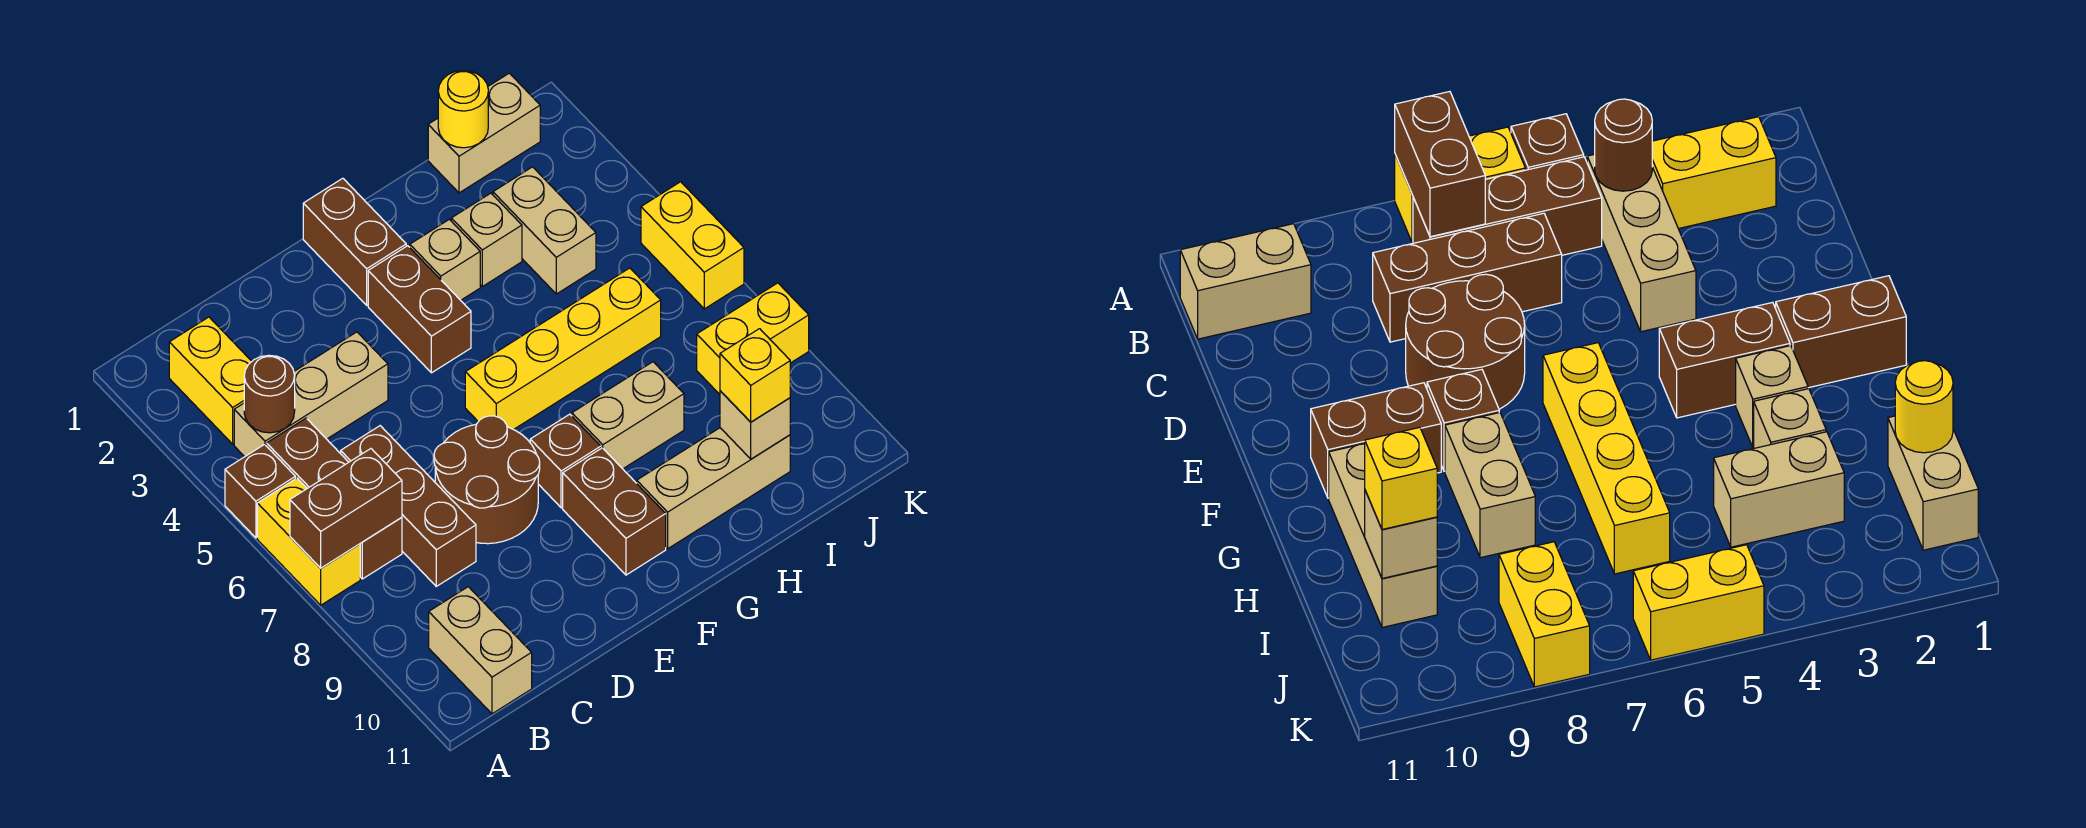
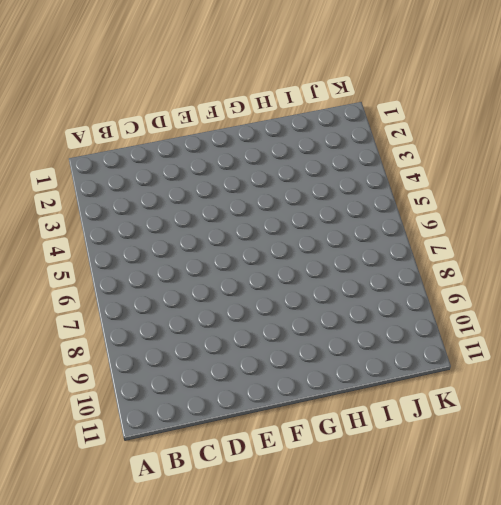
none -> brown 1x1 brick [225,444,295,538]
none -> yellow 1x2 brick [257,478,360,605]
none -> yellow 1x2 brick [169,317,252,444]

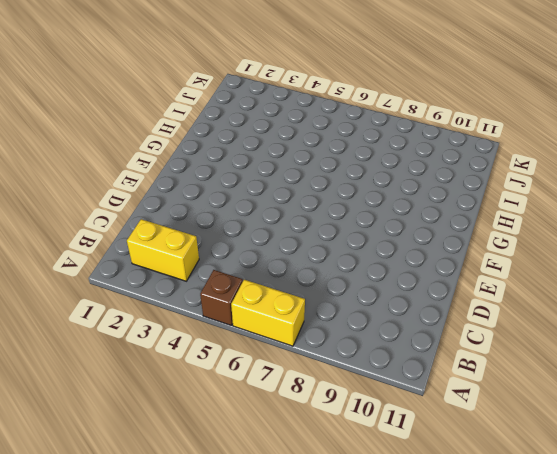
none -> tan 1x3 brick [234,332,388,457]
none -> brown 1x3 brick [267,418,402,579]
none -> tan 1x2 brick [429,587,532,714]

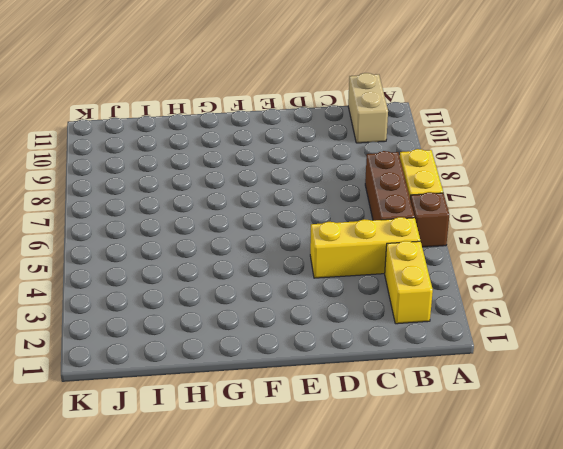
yellow 1x3 brick [310,217,420,278] -> tan 1x3 brick [234,332,388,457]
none -> brown 1x3 brick [341,426,476,586]
none -> brown 2x2 round brick [434,416,540,544]
none -> brown 1x2 brick [303,178,406,305]

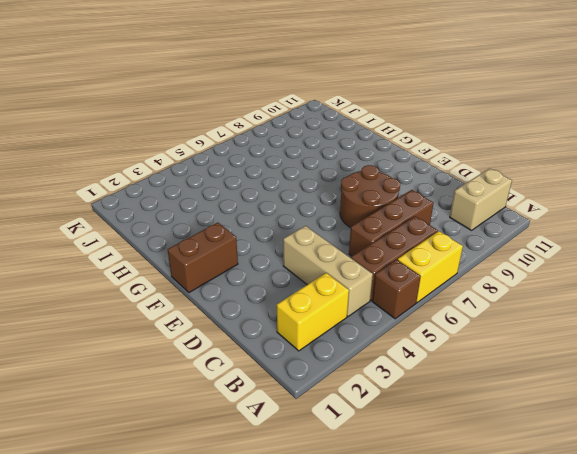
none -> brown 1x2 brick [368,246,471,373]
none -> yellow 1x4 brick [465,268,661,430]
none -> brown 1x1 brick [530,414,601,508]

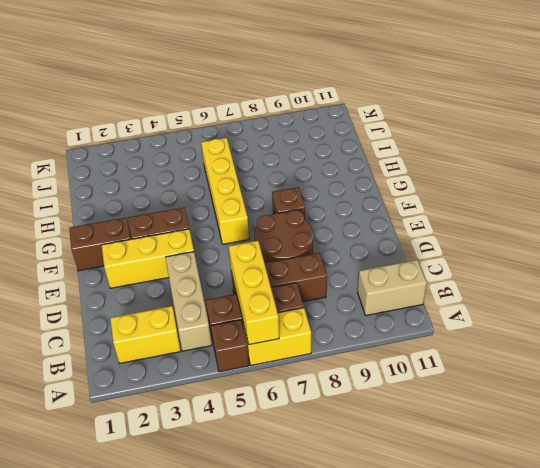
yellow 1x3 brick [229,241,279,345] -> none
yellow 1x3 brick [102,229,194,288] -> none
none -> brown 1x2 brick [563,448,666,575]
none -> tan 1x1 brick [410,219,480,300]
none -> tan 1x2 brick [572,362,684,469]

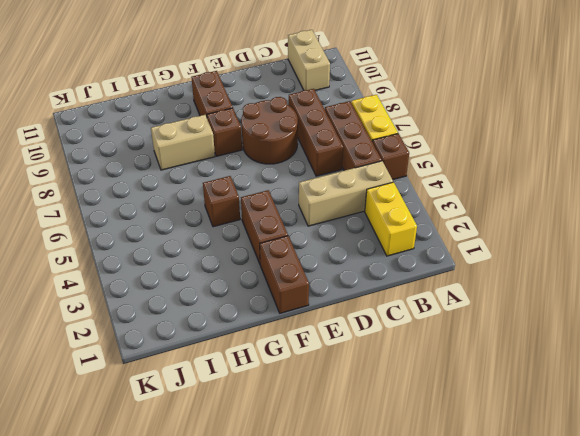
brown 1x1 brick [203,176,240,227] -> none
none -> yellow 1x4 brick [465,268,661,430]
none -> tan 1x1 brick [410,219,480,300]
none -> tan 1x3 brick [637,428,790,549]

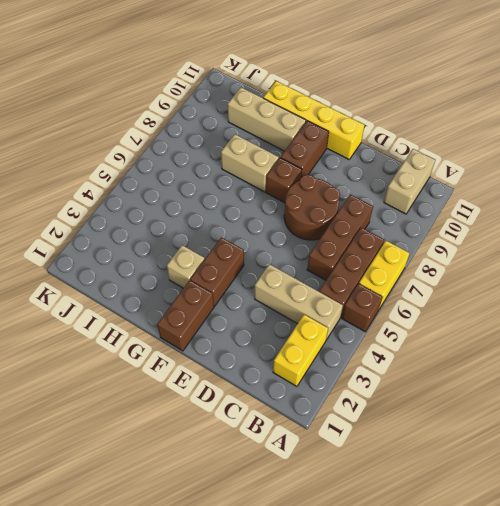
yellow 1x4 brick [263,81,365,159] -> yellow 1x4 brick moved to [465,268,661,430]
none -> tan 1x1 brick [451,193,522,286]
none -> tan 1x2 brick [428,73,540,193]
none -> tan 1x2 brick [493,167,596,294]

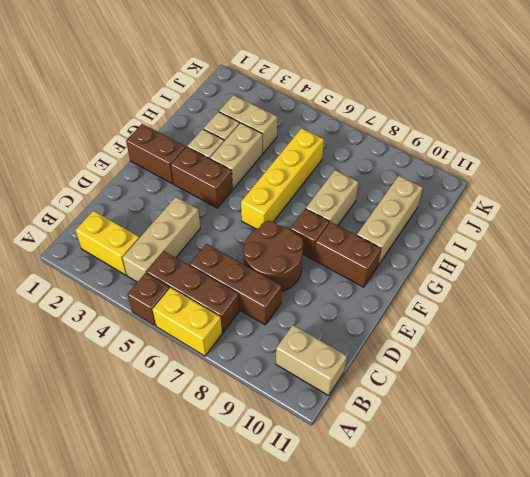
tan 1x2 brick [210,123,262,189] -> tan 1x2 brick moved to [428,73,540,193]
none -> yellow 1x2 brick [697,283,809,394]
none -> yellow 1x2 brick [641,182,744,309]
none -> brown 1x2 brick [290,449,402,568]

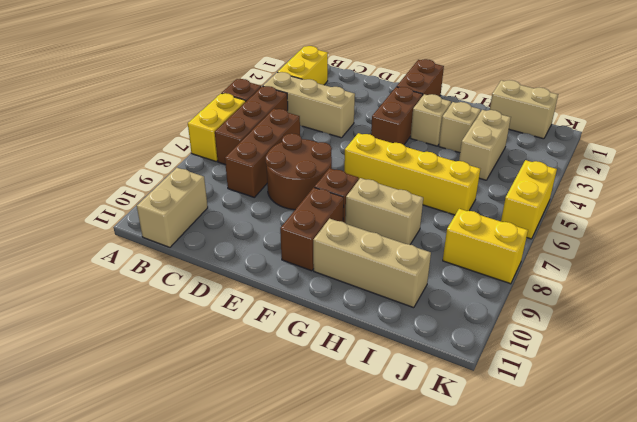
none -> brown 1x2 brick [290,449,402,568]
none -> brown 1x1 round brick [244,355,295,433]
none -> yellow 1x1 round brick [438,70,488,148]

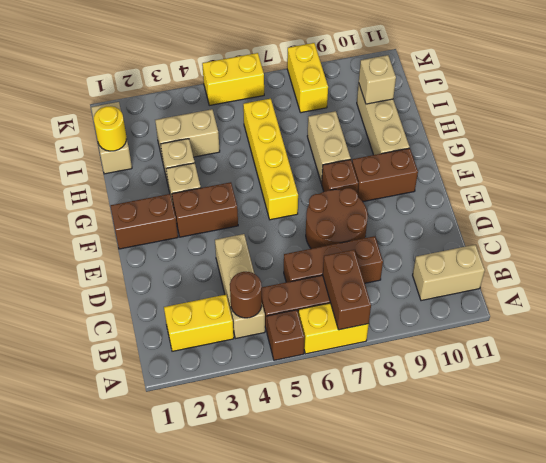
none -> yellow 1x1 brick [720,329,790,422]

